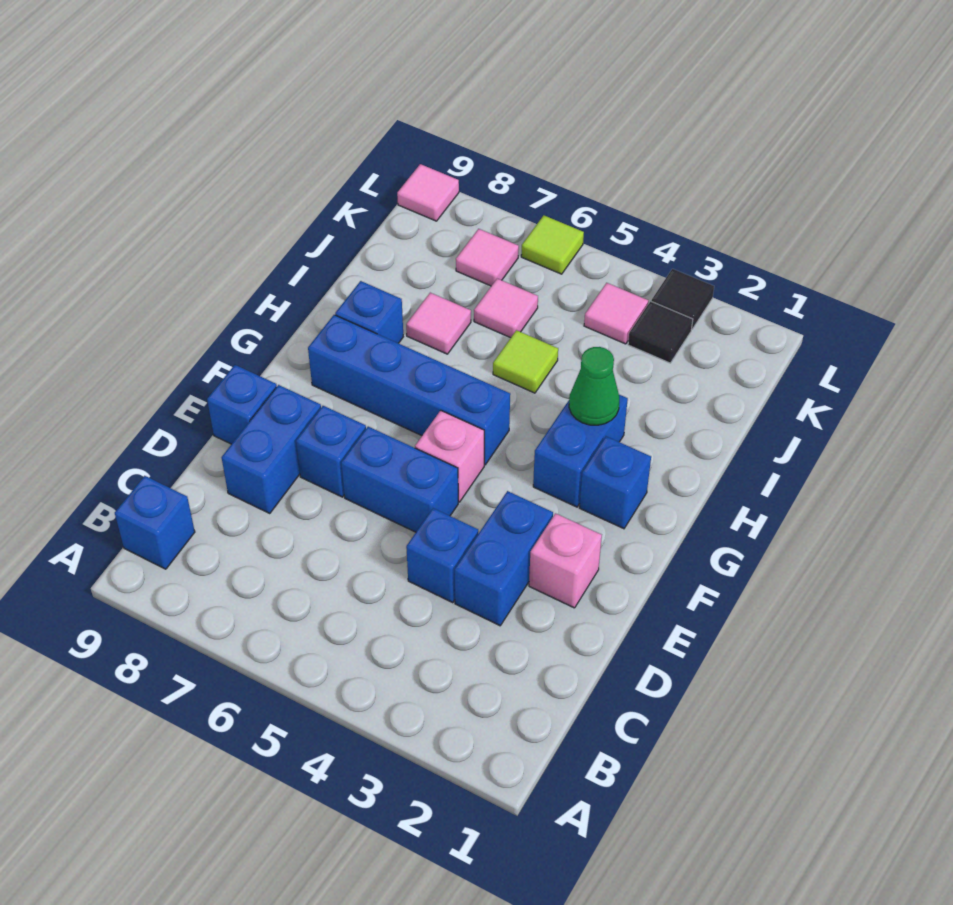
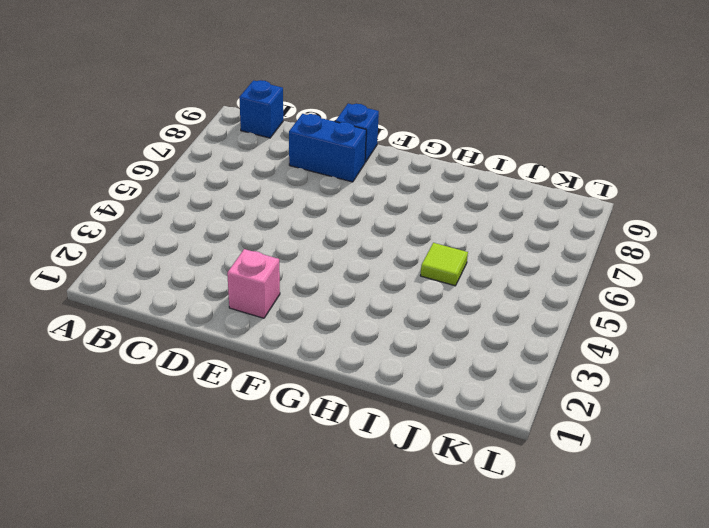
none -> blue 1x2 brick [455,491,553,626]
none -> blue 1x1 brick [406,508,478,602]
none -> blue 1x2 brick [341,427,458,532]

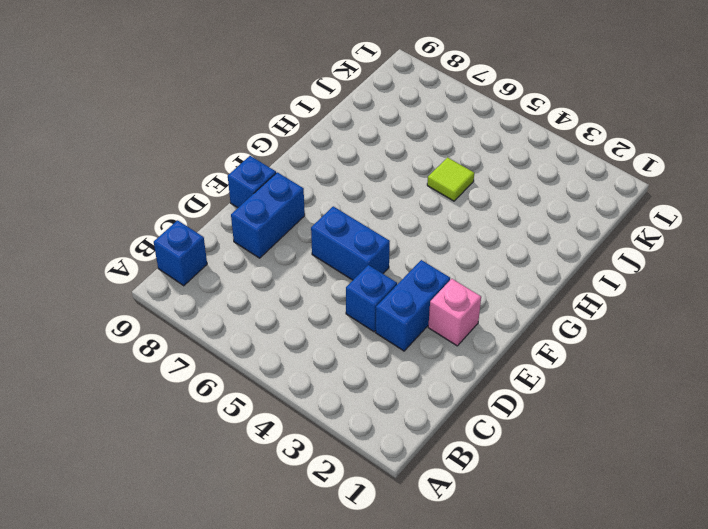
none -> blue 1x1 brick [296,406,366,497]
none -> pink 1x1 brick [415,411,484,502]
none -> blue 1x1 brick [580,436,651,529]

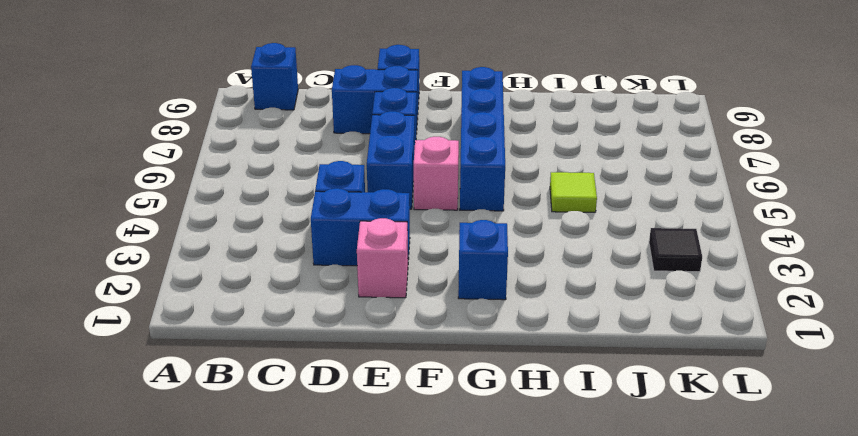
none -> blue 1x2 brick [533,395,628,507]
none -> blue 1x1 brick [335,281,403,343]
none -> pink 1x1 tile [406,293,471,354]

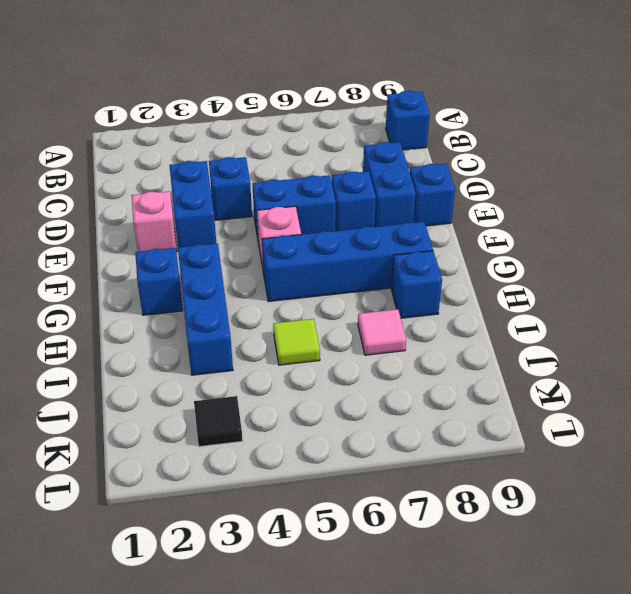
blue 1x3 brick [178,243,233,375] -> blue 1x2 brick [533,395,628,507]
none -> pink 1x1 tile [474,279,538,338]
none -> pink 1x1 tile [584,283,648,344]
none -> pink 1x1 tile [456,229,519,286]

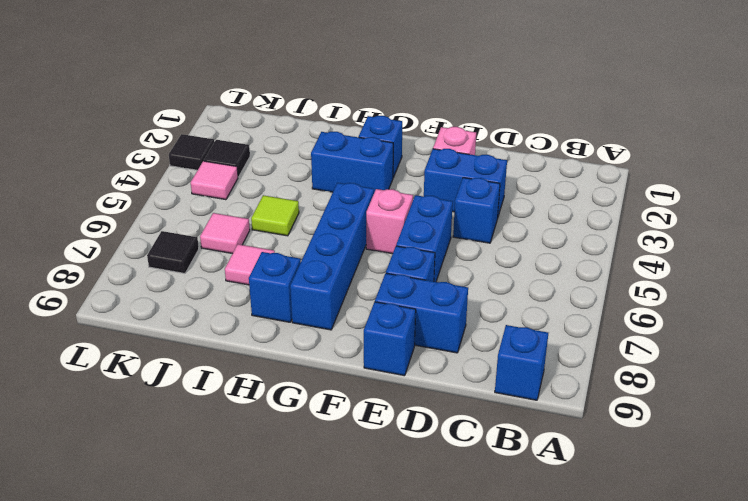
black 1x1 tile [147,231,199,274] -> pink 1x1 tile [456,229,519,286]
none -> lime 1x1 tile [521,215,584,274]
none -> pink 1x1 tile [397,164,459,221]
none -> green 1x1 cone [569,347,619,425]

